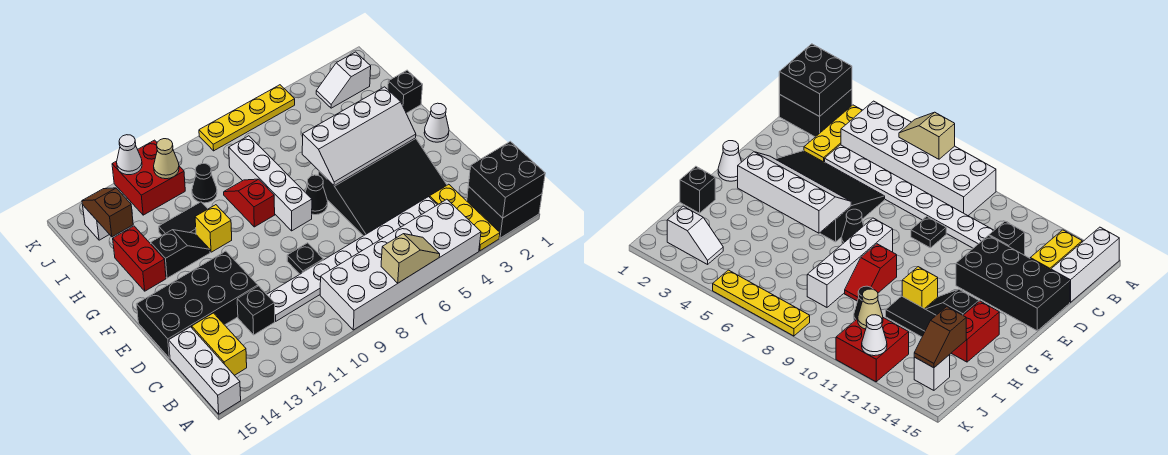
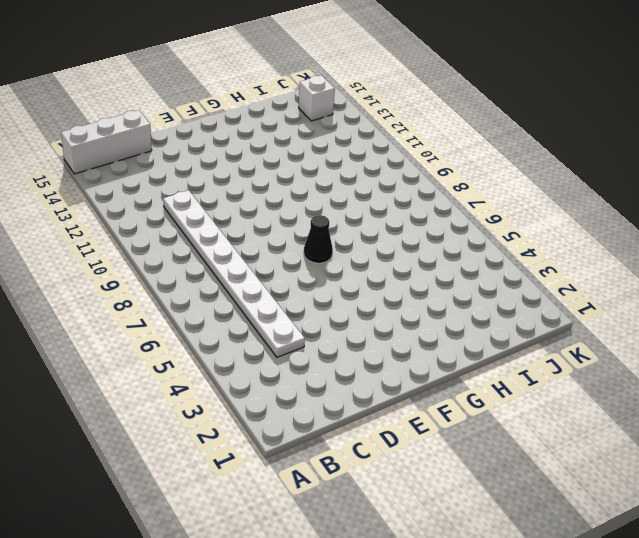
none -> black 2x2 brick [467,186,542,238]
none -> yellow 1x3 plate [430,184,500,251]
none -> white 2x6 brick [320,199,481,330]
none -> yellow 1x2 brick [192,313,247,375]

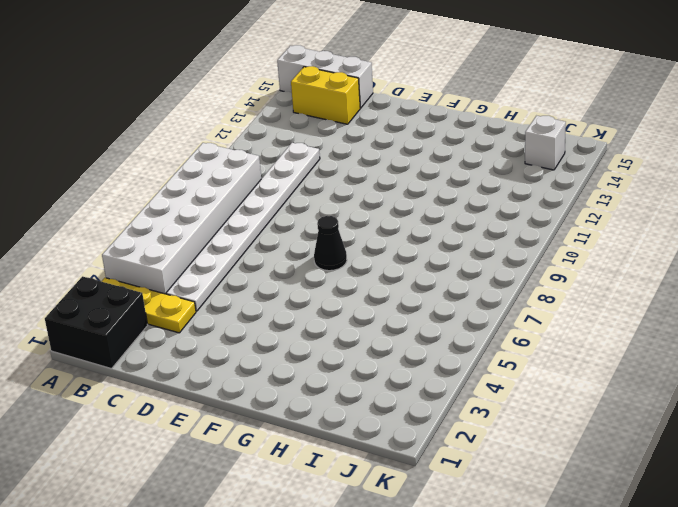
none -> black 1x1 brick [237,286,275,335]
none -> black 3x4 slope [318,138,447,236]
none -> black 1x1 plate [287,243,323,274]
none -> black 2x4 brick [137,251,258,358]

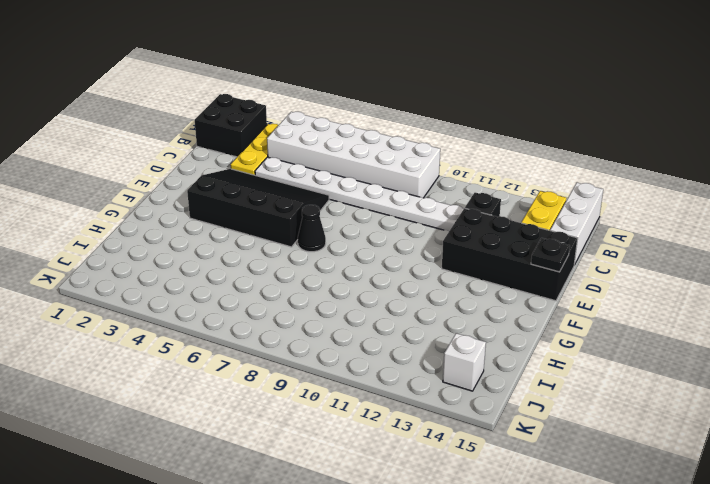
black 1x1 plate [531,238,570,272] -> black 1x1 plate moved to [287,243,323,274]
none -> white 1x1 cone [424,103,449,142]
none -> white 1x4 brick [229,136,312,231]
none -> red 1x2 slope [224,179,275,227]
none -> yellow 1x1 brick [195,205,232,252]

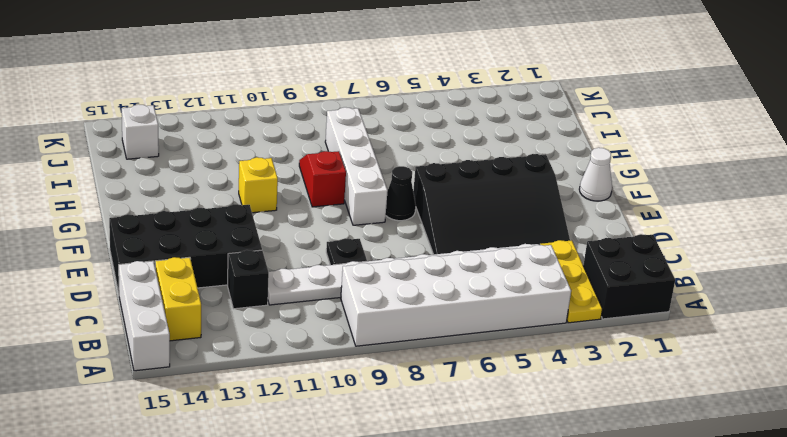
none -> black 1x2 slope [151,230,210,278]
none -> red 1x2 brick [113,226,166,291]
none -> black 1x1 brick [388,70,423,113]
none -> black 1x2 tile [159,202,208,235]

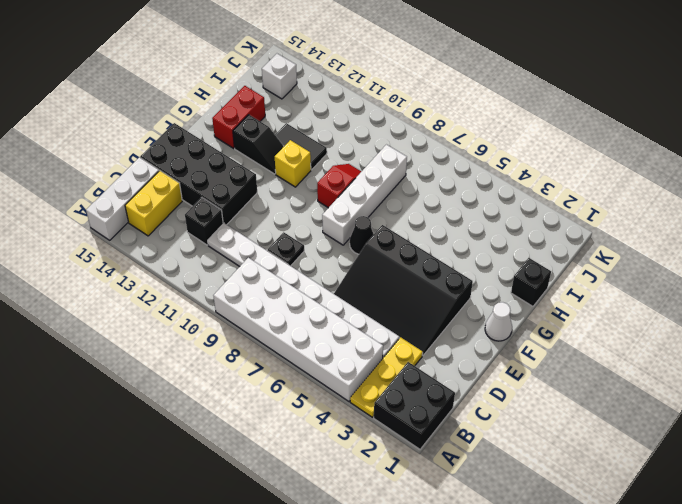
none -> black 1x1 cone [192,163,217,203]
none -> white 1x2 slope [316,52,371,108]
none -> red 2x2 brick [112,140,185,215]
none -> yellow 1x4 plate [199,85,295,151]

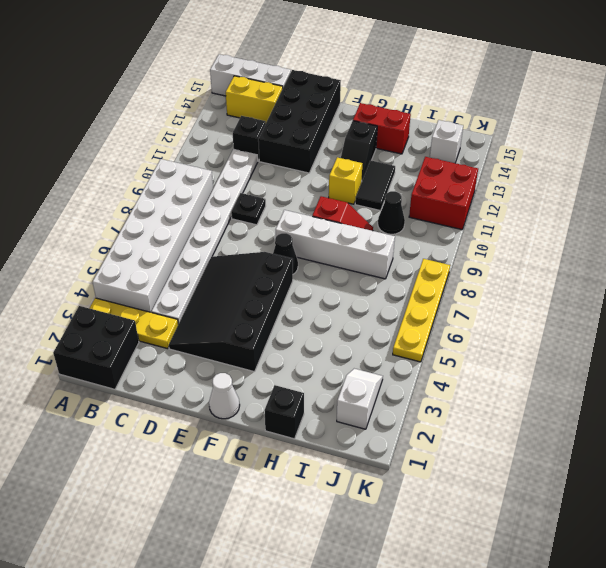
none -> black 2x2 brick [468,141,545,218]
none -> tan 1x2 slope [381,234,440,283]
none -> white 2x4 slope [302,87,416,186]
none -> brown 1x2 slope [82,188,133,237]

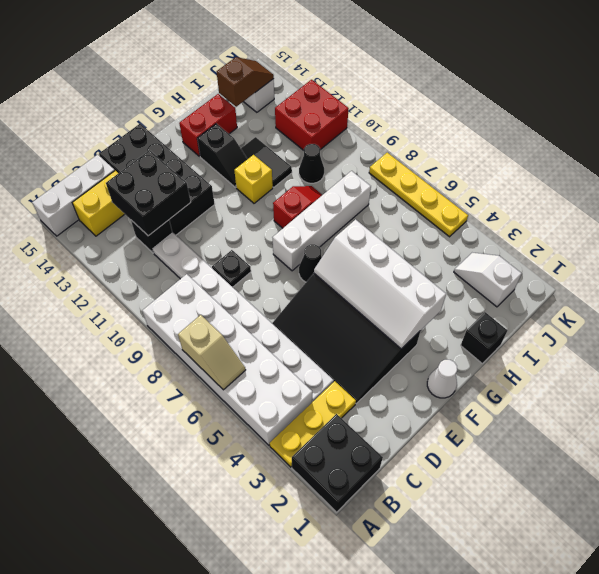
black 2x2 brick [106,150,191,236] -> black 2x2 brick moved to [468,141,545,218]
none -> tan 1x1 cone [154,139,179,179]
none -> white 1x1 cone [117,135,142,175]

